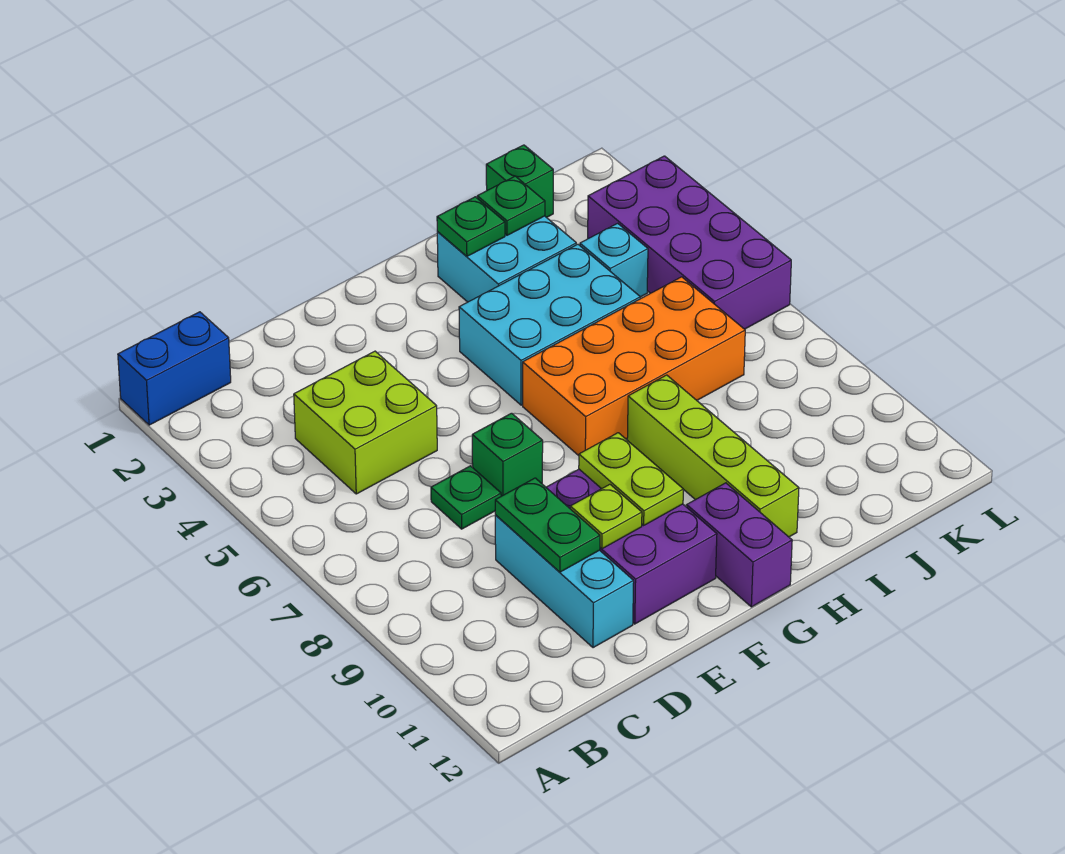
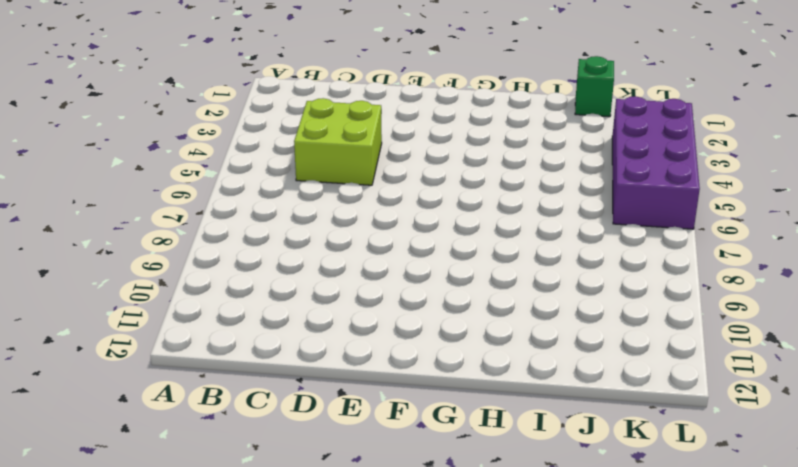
none -> blue 1x2 brick [118,312,231,425]
none -> green 1x1 plate [431,466,501,529]
none -> cyan 1x3 brick [495,515,634,648]

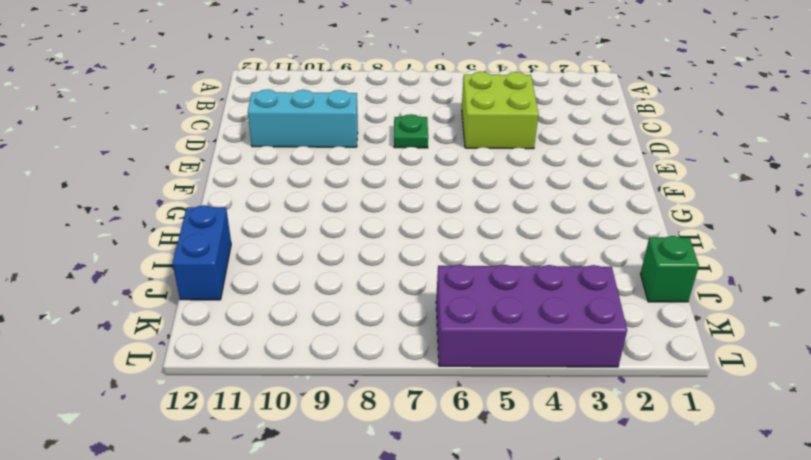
blue 1x2 brick [173,205,231,300] -> blue 1x2 brick moved to [118,312,231,425]
none -> green 1x1 brick [472,413,543,496]
none -> purple 2x3 brick [546,469,717,624]
none -> cyan 2x3 brick [459,244,640,405]

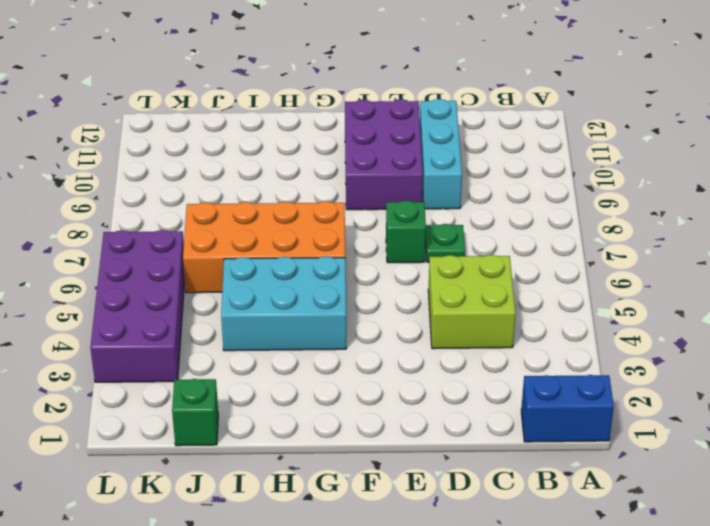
none -> purple 1x2 brick [687,483,792,607]
none -> cyan 2x2 brick [437,216,576,302]
none -> lime 1x4 brick [627,375,799,537]

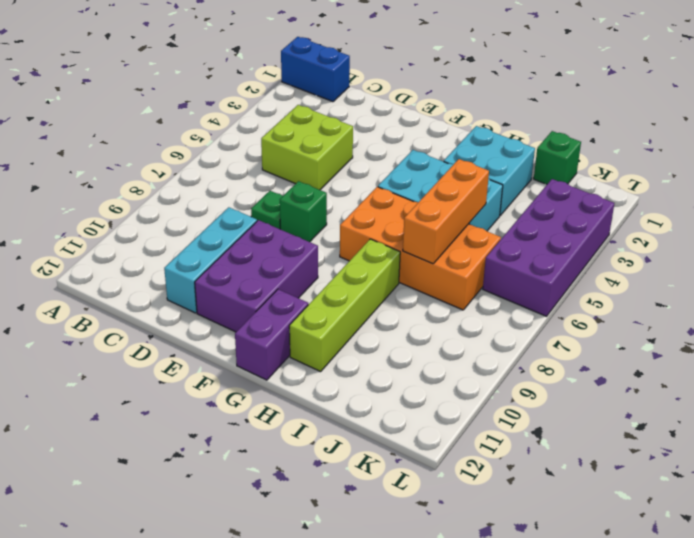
orange 1x3 brick [403,159,489,264] -> none
none -> cyan 1x1 brick [580,223,648,297]
none -> green 1x2 plate [495,478,600,572]
none -> lime 1x1 plate [570,484,642,549]

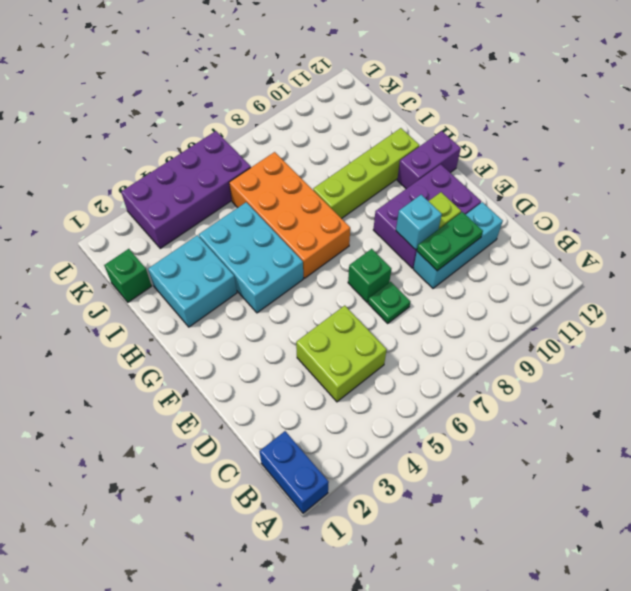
cyan 1x1 brick [396,195,442,250] -> cyan 1x1 brick moved to [580,223,648,297]
none -> lime 1x2 plate [579,433,683,525]
none -> green 1x1 plate [437,197,505,256]
none -> green 1x1 plate [477,176,545,235]

